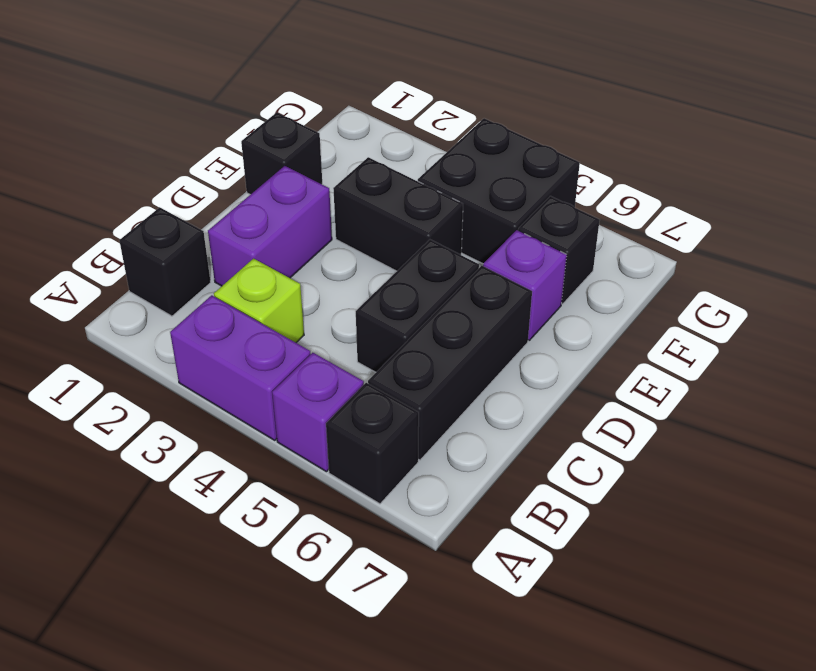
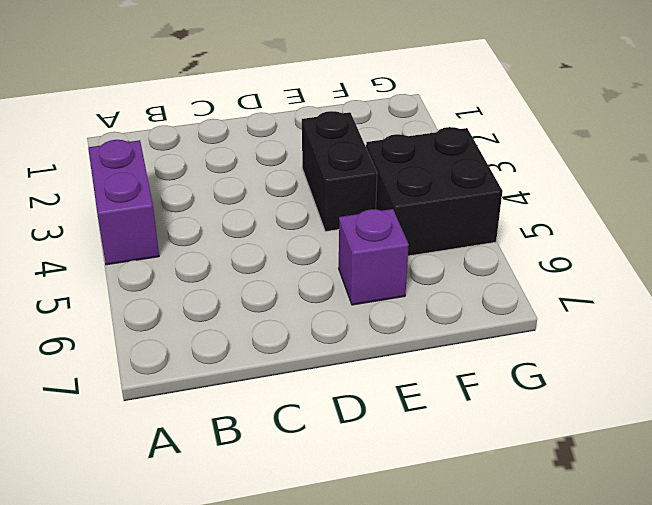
none -> purple 1x1 brick [272,353,364,472]
none -> black 1x1 brick [326,383,419,504]
none -> black 1x1 brick [119,207,211,316]

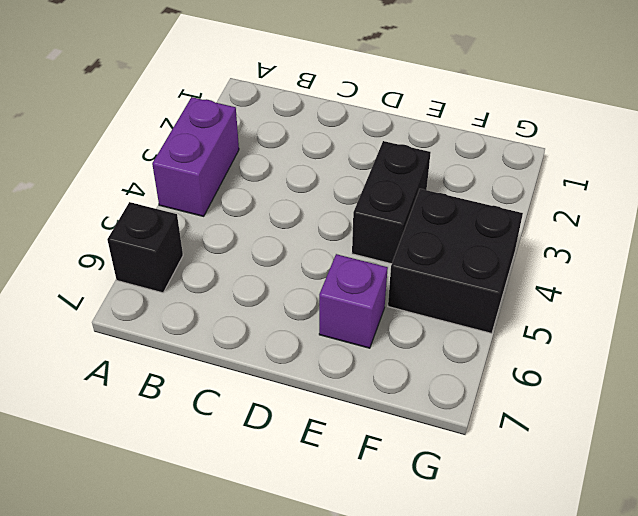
none -> purple 1x1 brick [272,353,364,472]
none -> black 1x1 brick [119,207,211,316]
none -> lime 1x1 brick [214,258,304,343]

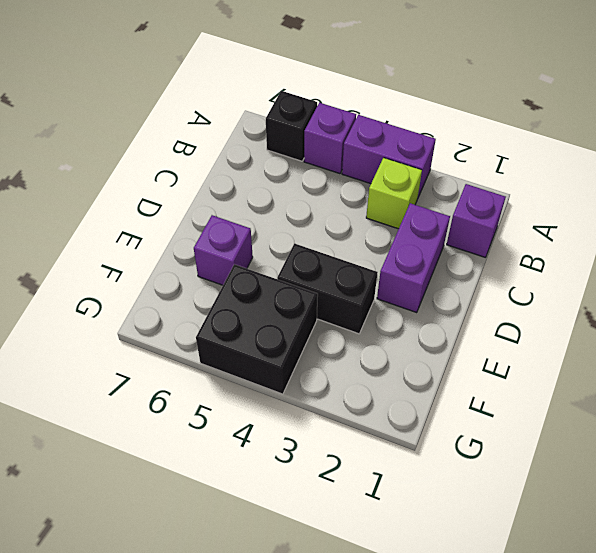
purple 1x1 brick [447,184,506,257] -> black 1x1 brick [119,207,211,316]
none -> black 1x3 brick [368,266,532,460]
none -> black 1x2 brick [356,240,479,372]
none -> black 1x1 brick [241,112,322,195]

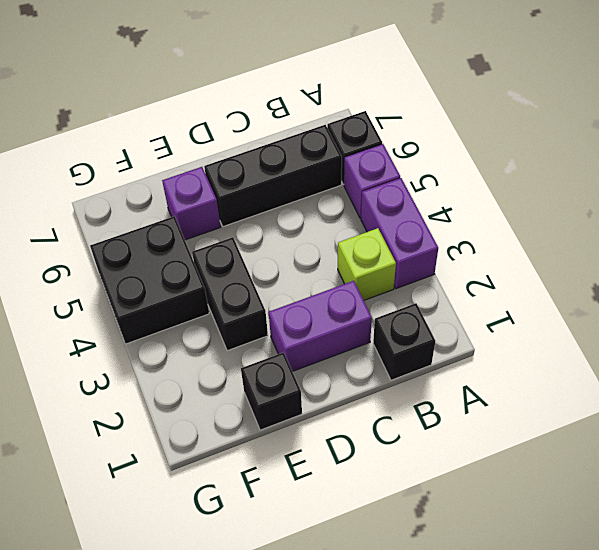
none -> black 1x2 brick [356,240,479,372]
none -> black 1x1 brick [518,196,600,304]

